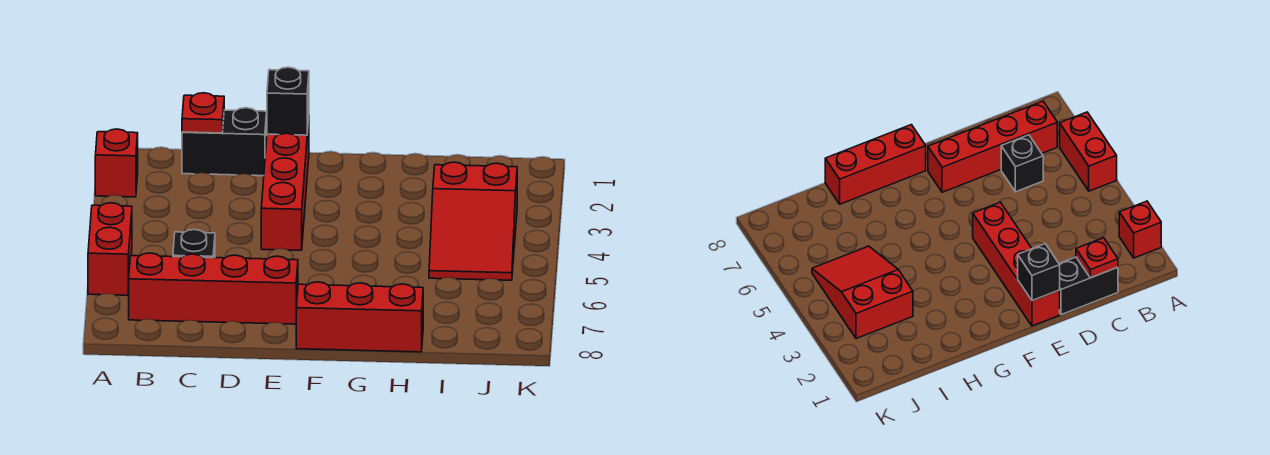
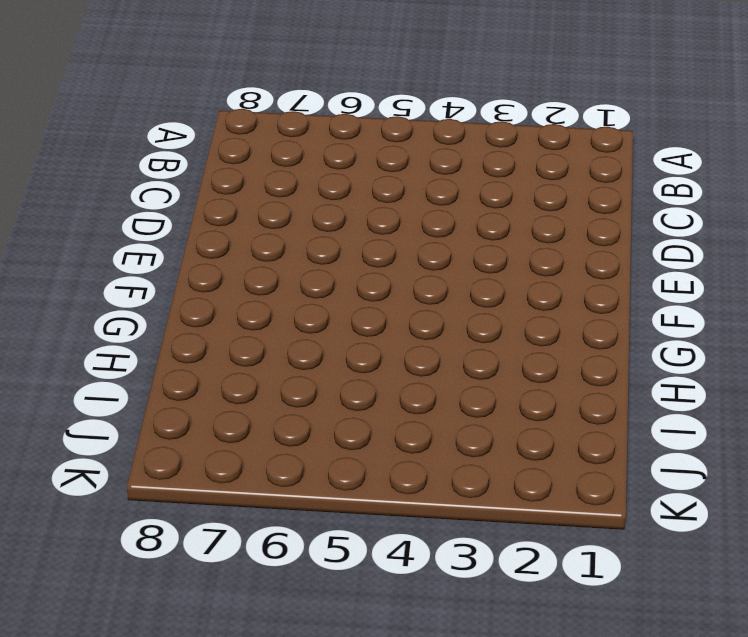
none -> red 1x1 brick [95,129,138,197]
none -> red 1x2 brick [88,203,132,295]

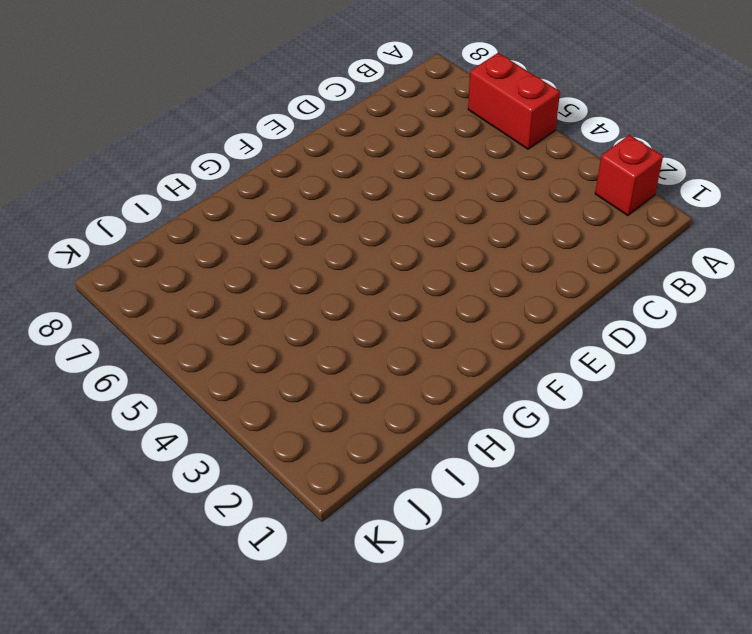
none -> red 1x4 brick [129,253,298,324]
none -> black 1x2 brick [182,108,267,176]

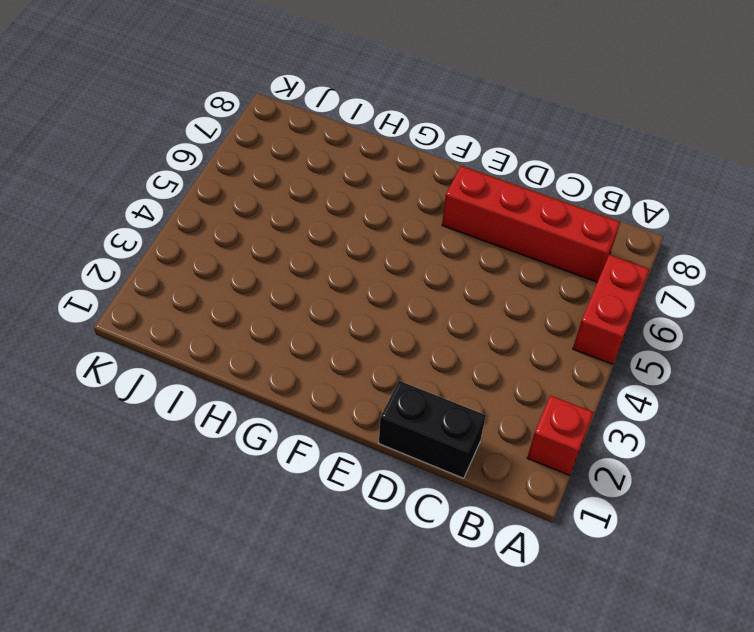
none -> black 1x1 brick [173,230,215,258]
none -> red 1x4 brick [261,119,309,250]

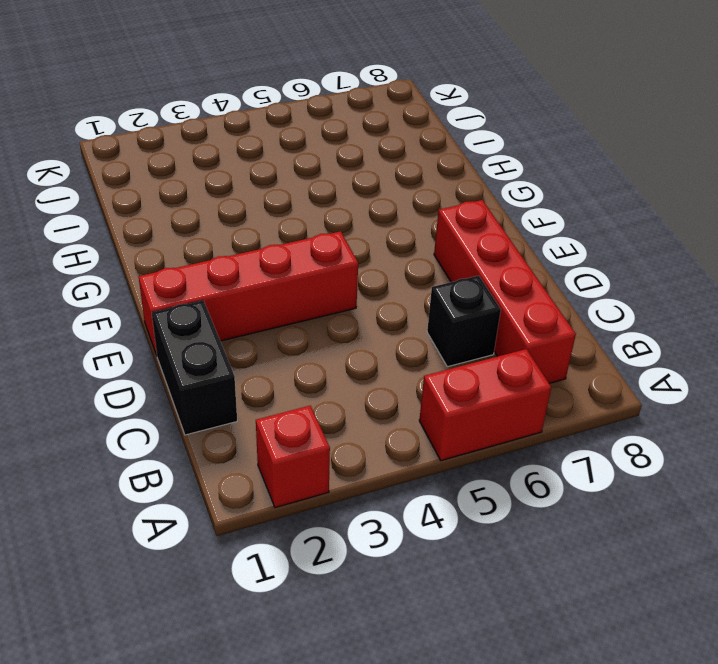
none -> red 1x3 brick [296,282,423,352]
none -> red 2x3 slope [429,162,517,280]

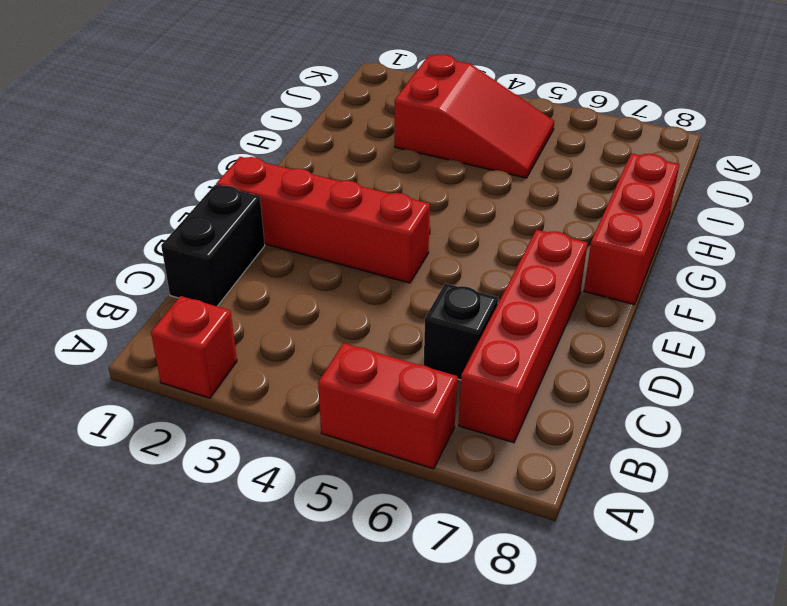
none -> red 1x1 plate [182,93,224,133]
none -> black 1x1 brick [267,67,309,135]

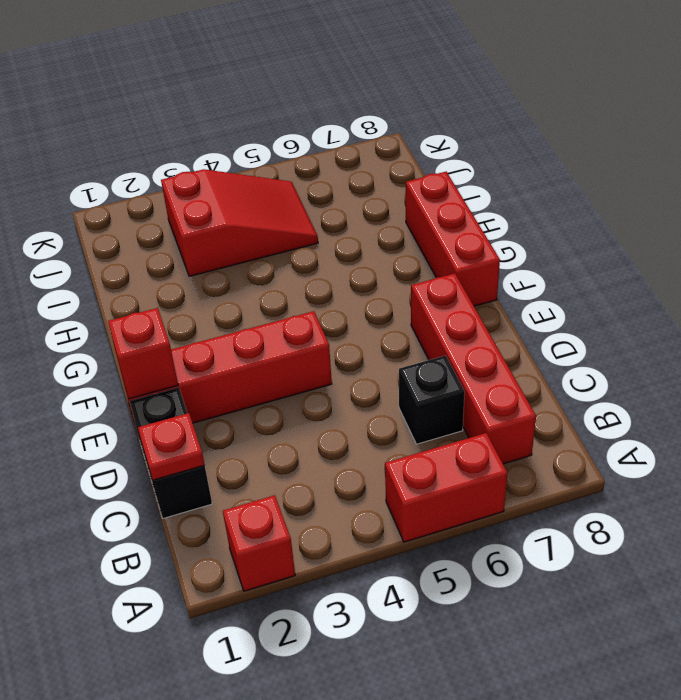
red 1x1 brick [108,308,178,399] -> black 1x1 brick [267,67,309,135]

